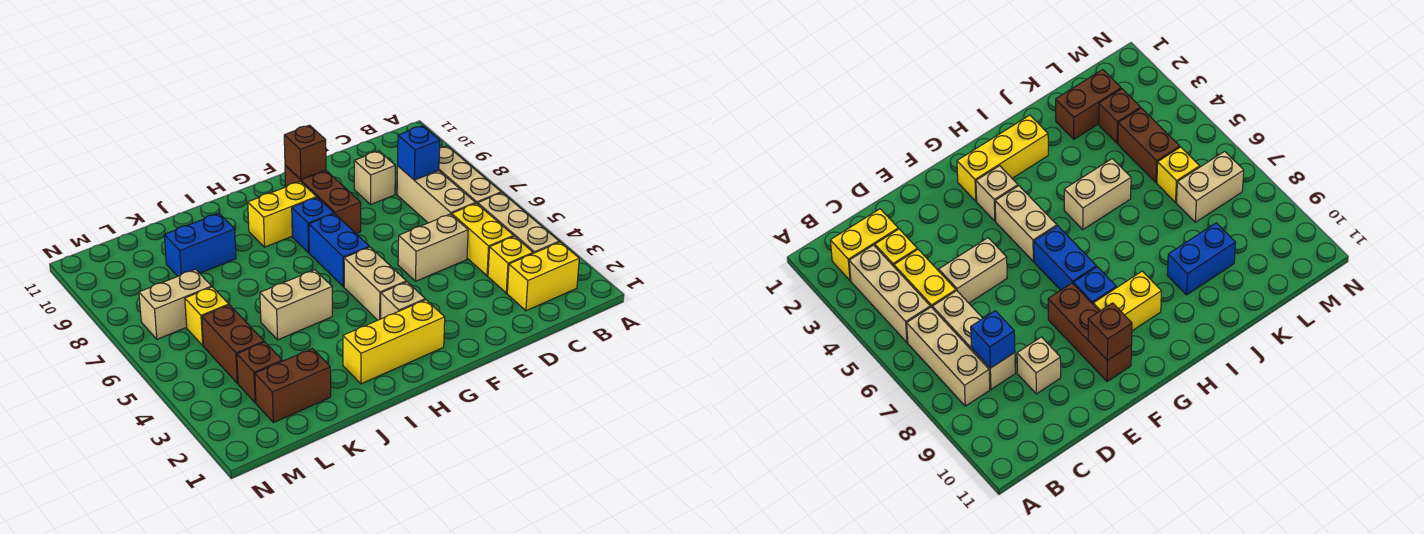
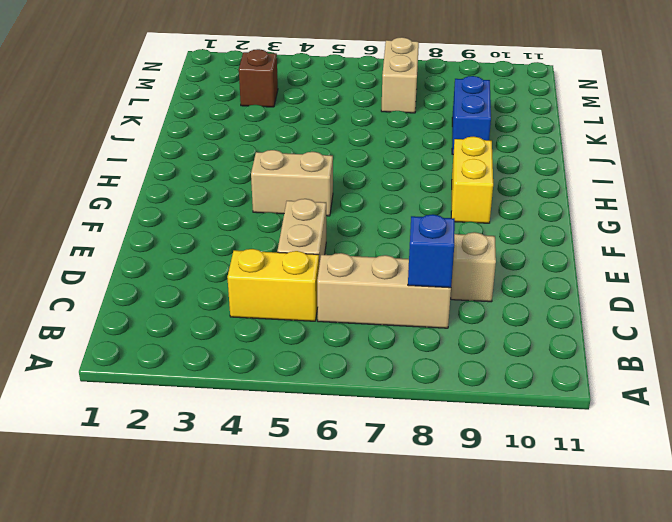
none -> yellow 1x2 brick [507,242,579,311]
none -> tan 1x3 brick [478,193,559,253]
none -> tan 1x3 brick [439,146,501,204]

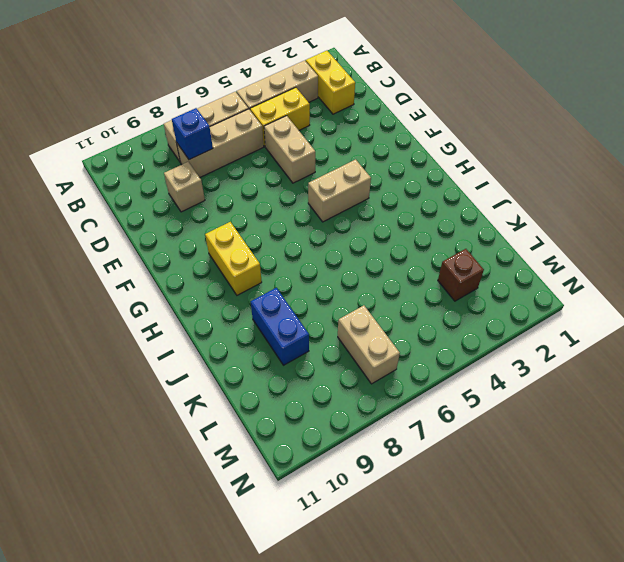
none -> yellow 1x1 brick [488,236,533,293]
none -> brown 1x3 brick [285,165,361,233]
none -> yellow 1x3 brick [343,300,445,384]

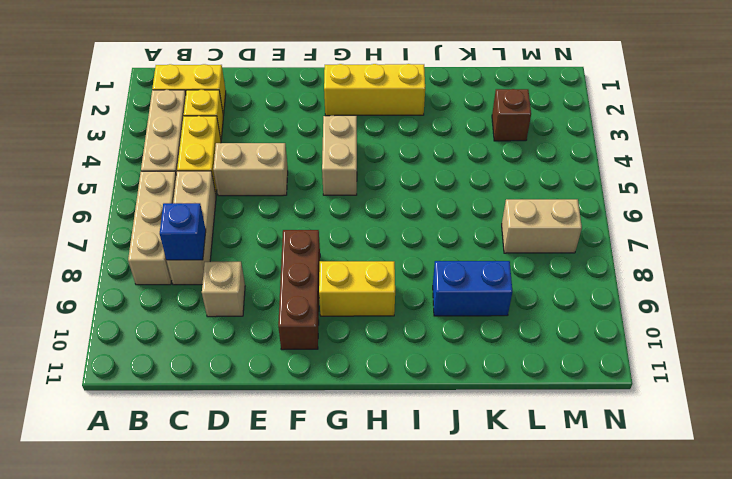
none -> tan 1x1 brick [381,282,425,319]
none -> blue 1x2 brick [309,214,369,287]
none -> blue 1x1 brick [292,197,334,253]

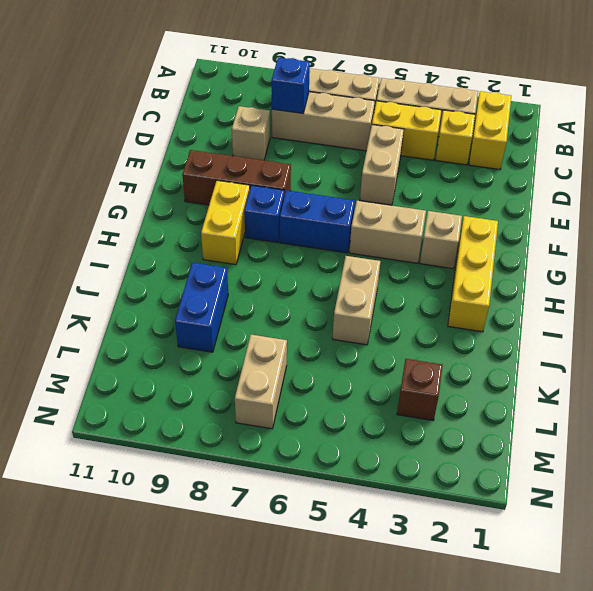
none -> brown 1x2 brick [255,349,331,423]
none -> brown 1x2 brick [202,305,264,383]
none -> yellow 1x1 brick [185,287,229,345]

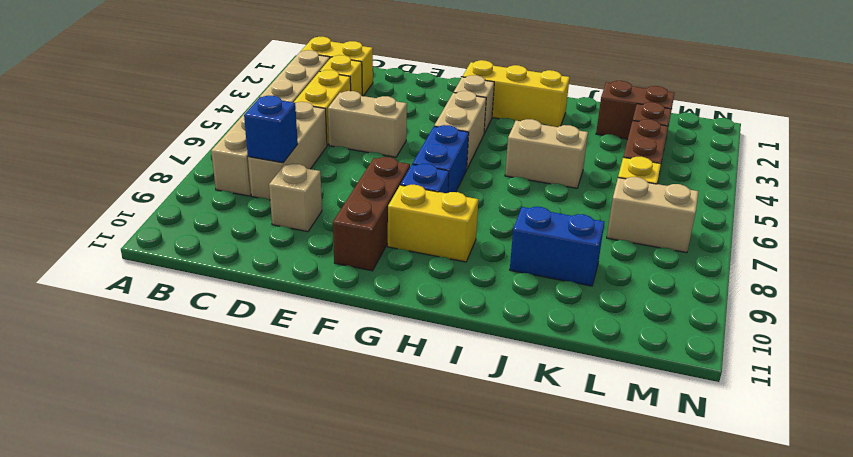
none -> brown 1x1 brick [284,125,326,180]

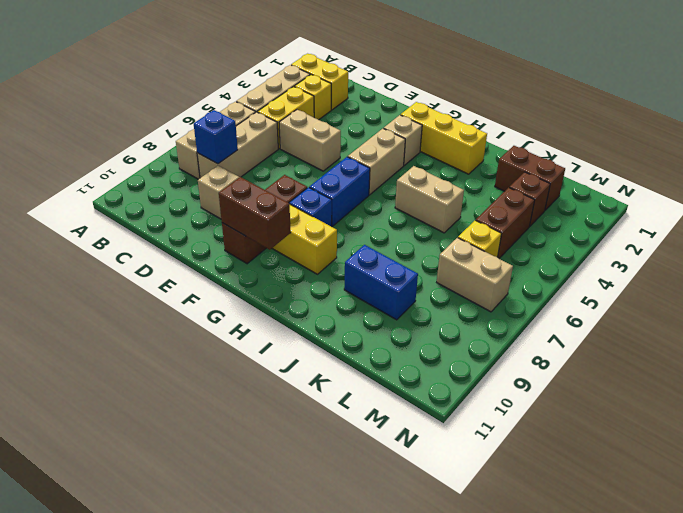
brown 1x2 brick [219,177,291,250] -> brown 1x1 brick [284,125,326,180]

